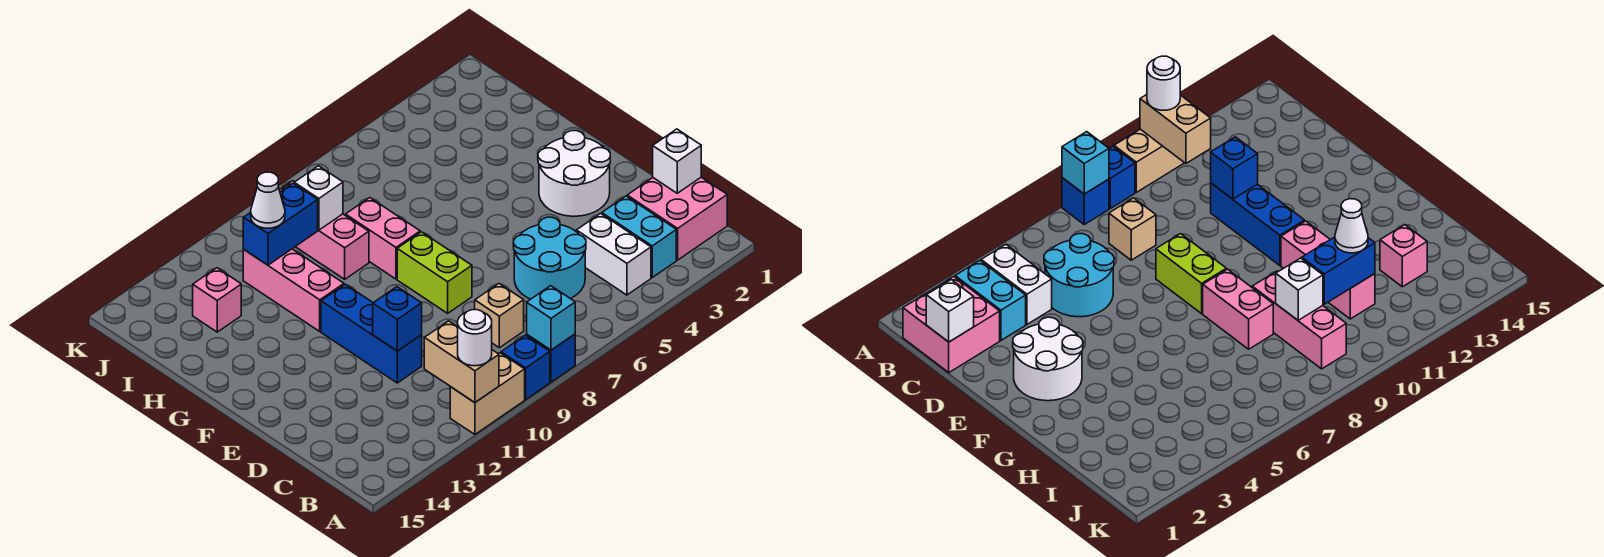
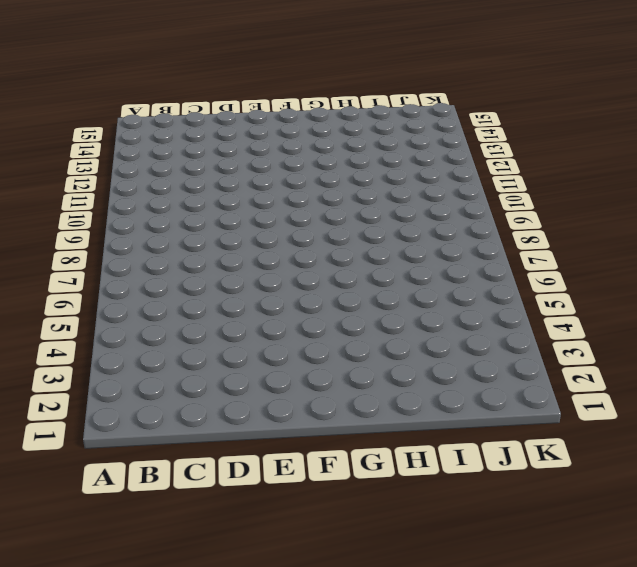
none -> blue 1x1 brick [527,334,575,382]
none -> blue 1x1 brick [501,335,550,399]
none -> tan 1x2 brick [450,353,525,434]

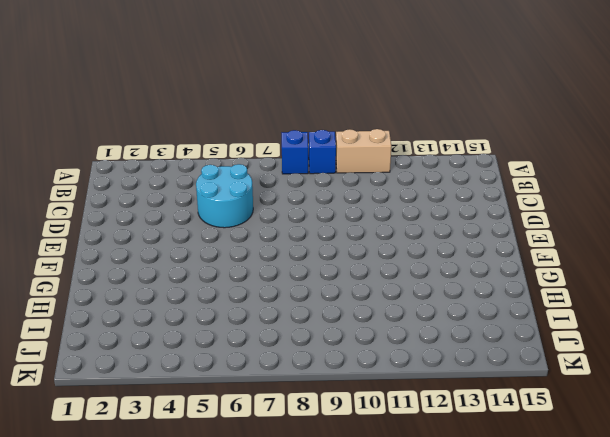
none -> pink 2x2 brick [627,177,727,260]
none -> cyan 1x2 brick [602,196,676,277]
none -> white 1x2 brick [576,214,651,295]

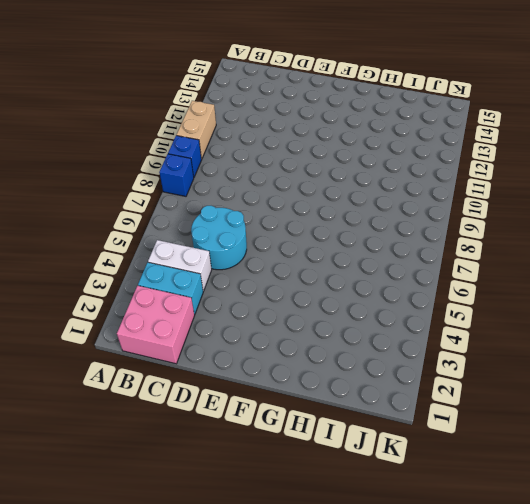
none -> tan 1x1 brick [475,284,524,348]
none -> blue 1x3 brick [321,284,422,383]
none -> white 2x2 round brick [538,131,610,216]

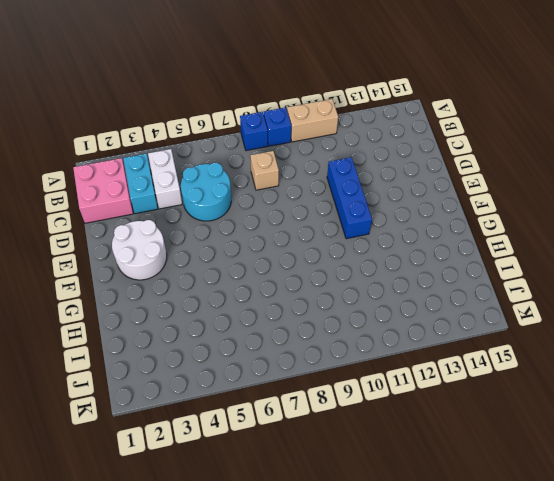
none -> lime 1x2 brick [397,232,472,313]
none -> pink 1x2 brick [346,198,420,279]
none -> pink 1x3 brick [243,249,344,331]

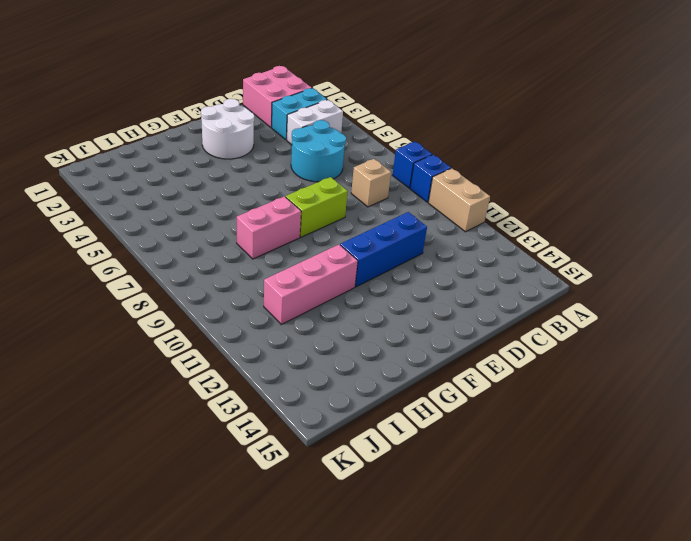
none -> pink 1x3 brick [279,181,369,279]
none -> pink 1x1 brick [193,268,241,332]
none -> cyan 1x1 brick [527,286,575,350]

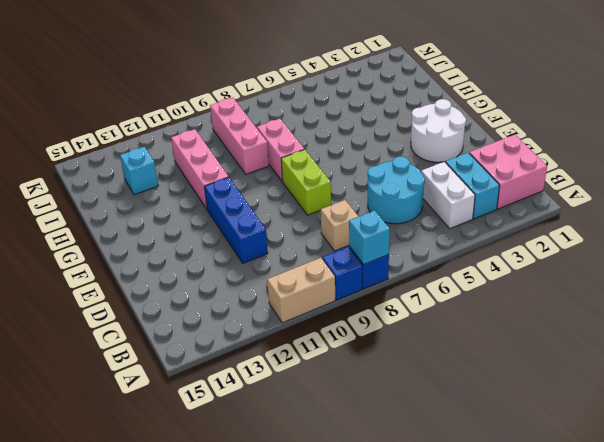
cyan 1x1 brick [120,147,158,195] -> pink 1x1 brick [193,268,241,332]
none -> tan 1x2 brick [424,321,499,403]
none -> white 1x1 brick [653,129,701,193]
none -> blue 1x1 brick [373,287,422,351]

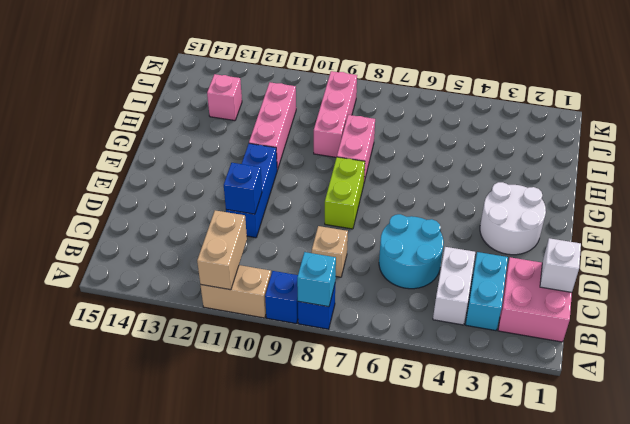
none -> white 1x1 brick [294,166,343,230]
none -> blue 1x2 brick [243,183,318,265]
none -> white 1x1 round brick [458,310,492,366]

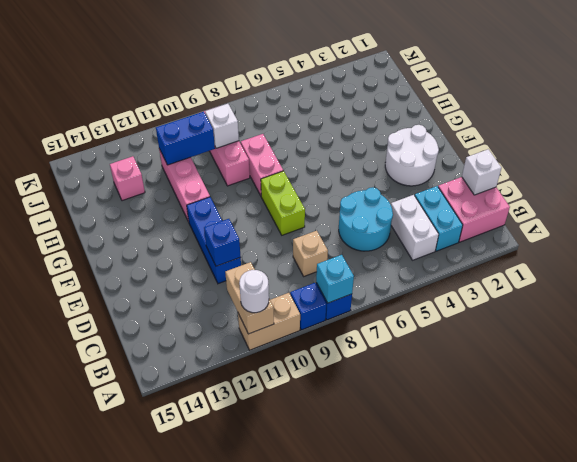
none -> white 1x1 cone [251,172,285,228]

